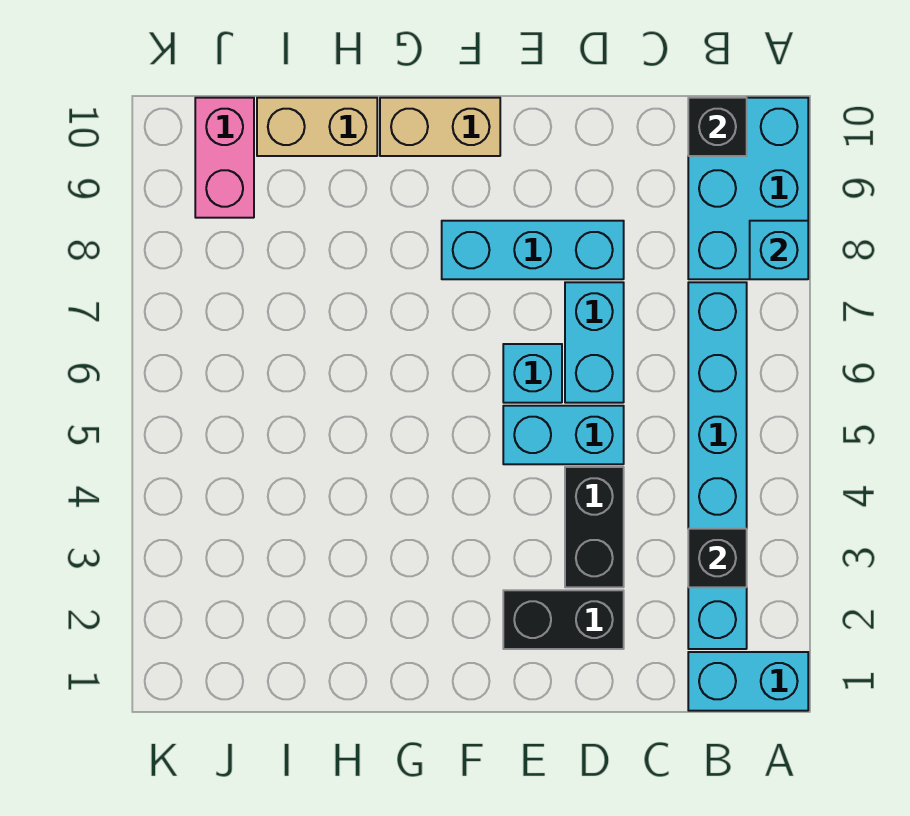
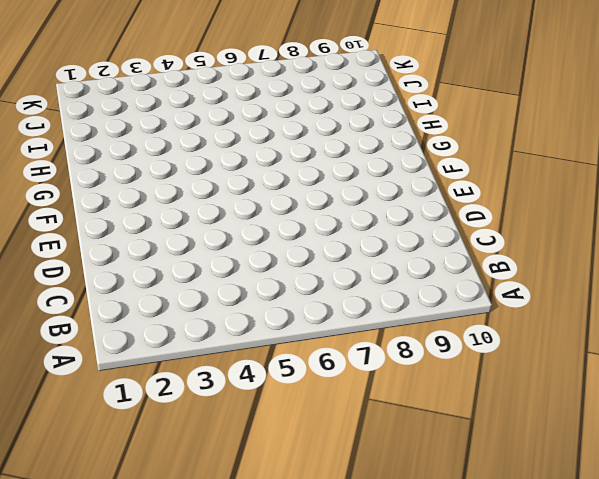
none -> cyan 1x2 brick [688,652,808,711]
none -> cyan 2x3 brick [688,98,808,279]
none -> cyan 1x6 brick [688,282,747,649]

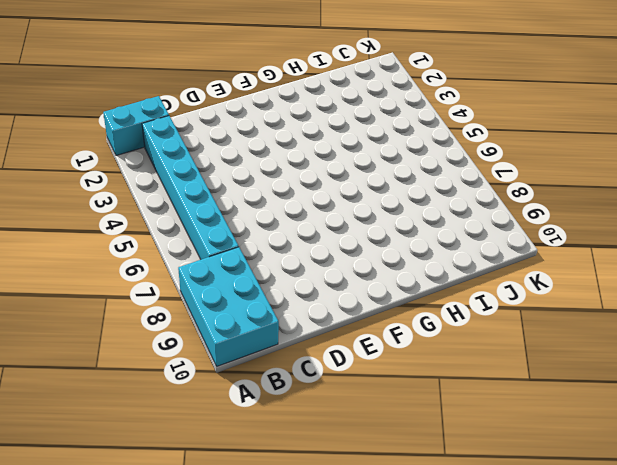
none -> black 1x2 brick [503,590,624,649]
none -> black 1x2 brick [565,467,624,587]
none -> cyan 1x2 brick [503,406,624,464]

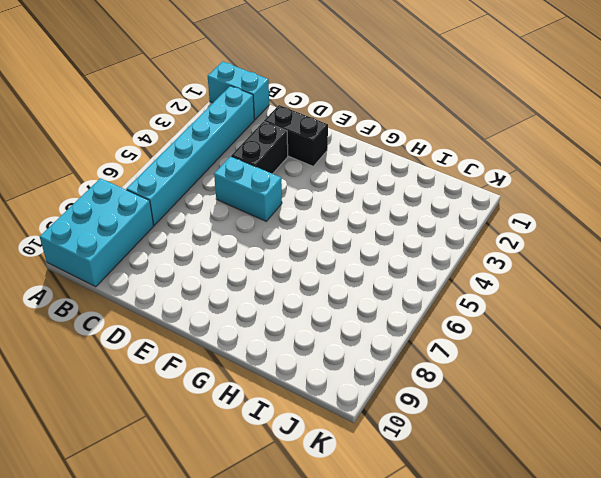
none -> cyan 1x2 brick [565,282,624,403]
none -> cyan 1x3 brick [442,221,624,279]
none -> cyan 1x1 brick [503,344,562,403]

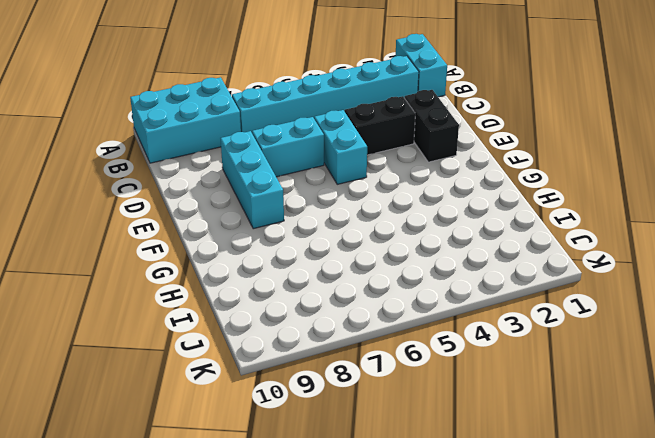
none -> cyan 1x1 brick [503,344,562,403]
none -> tan 1x2 brick [380,98,500,156]
none -> tan 1x2 brick [257,98,377,156]

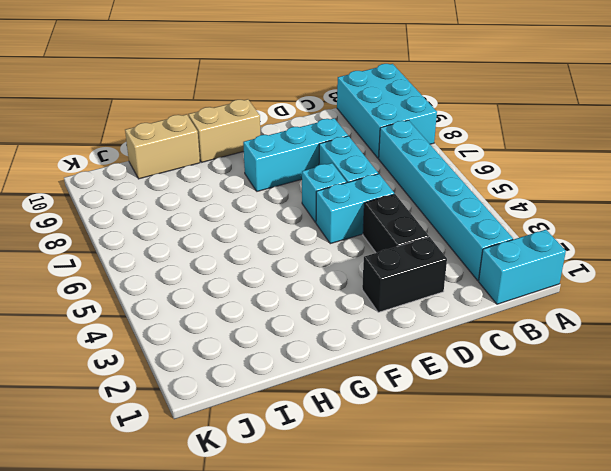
none -> pink 1x2 brick [195,98,254,218]
none -> cyan 1x1 brick [750,221,808,279]
none -> black 1x1 brick [688,529,747,587]

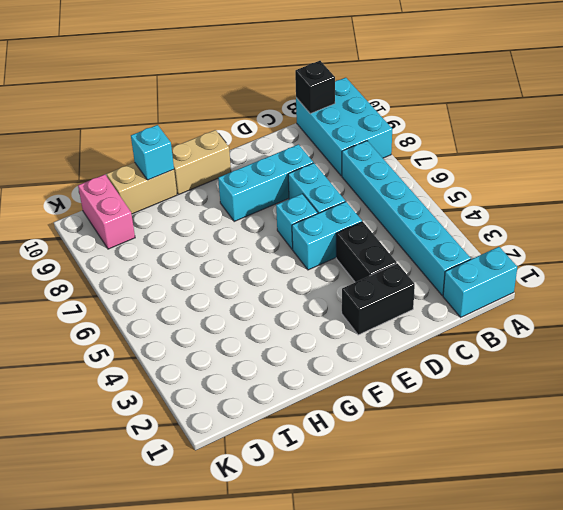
cyan 1x1 brick [131,125,174,180] -> cyan 1x1 brick moved to [750,221,808,279]
none -> black 1x1 brick [688,529,747,587]

